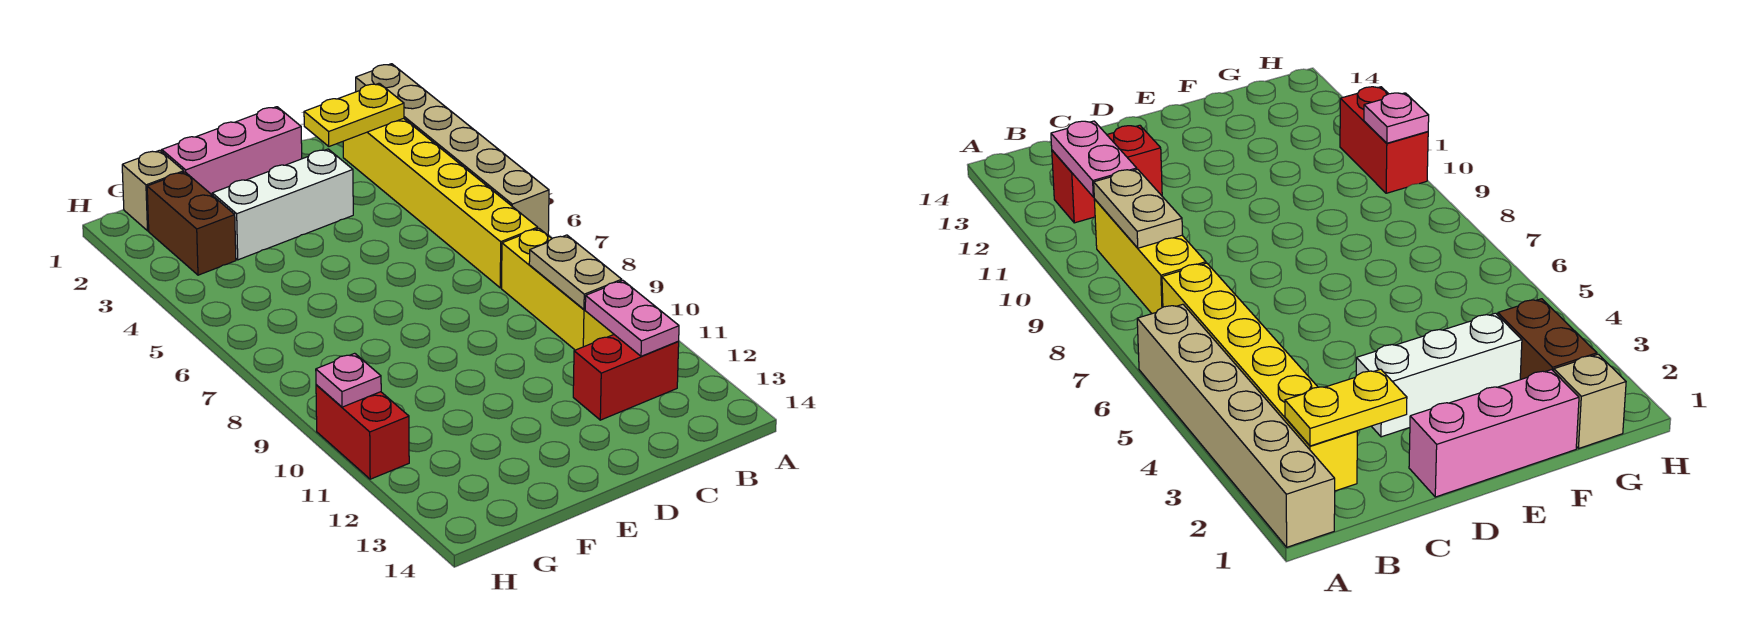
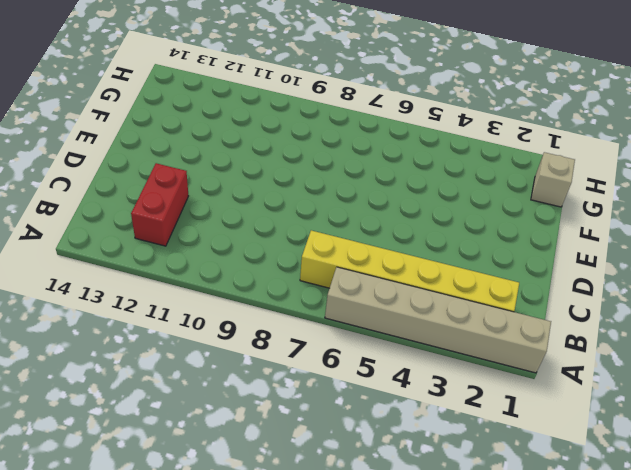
none -> yellow 1x3 brick [502,228,614,350]
none -> pink 1x3 brick [162,107,302,195]
none -> white 1x3 brick [212,149,353,260]

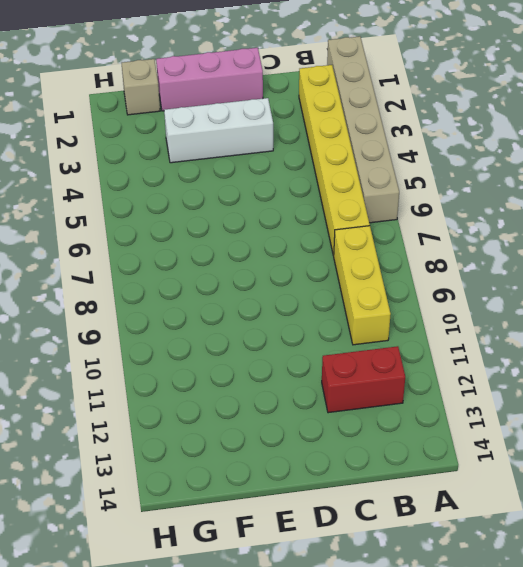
none -> brown 1x2 brick [147,172,236,275]
none -> red 1x2 brick [316,385,409,479]
none -> yellow 1x2 plate [304,83,404,146]

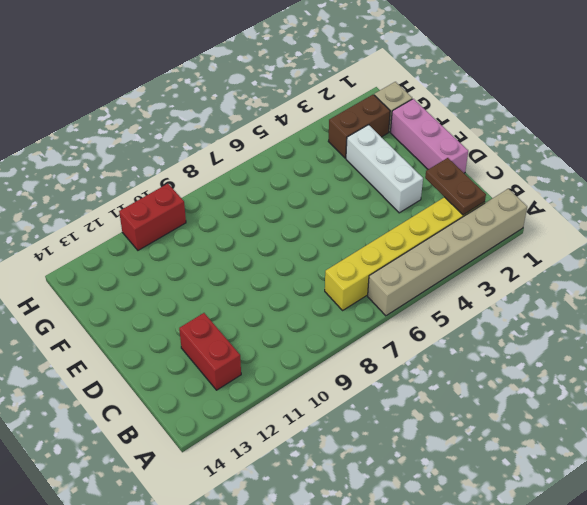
brown 1x2 plate [425,158,486,215] -> yellow 1x2 plate [304,83,404,146]
none -> yellow 1x3 brick [502,228,614,350]
none -> tan 1x2 plate [529,235,622,309]
none -> pink 1x2 plate [585,281,679,356]

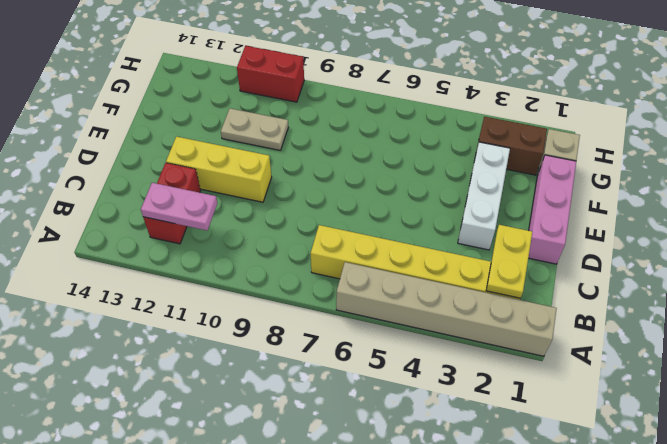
yellow 1x3 brick [166,137,272,202] -> yellow 1x3 brick moved to [502,228,614,350]
tan 1x2 plate [221,108,288,150] -> tan 1x2 plate moved to [529,235,622,309]
none -> pink 1x1 plate [316,353,381,407]

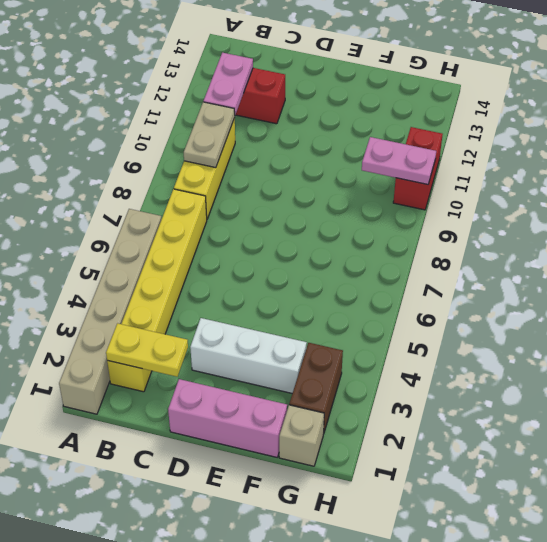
pink 1x2 plate [362,137,436,184] -> pink 1x1 plate [316,353,381,407]

